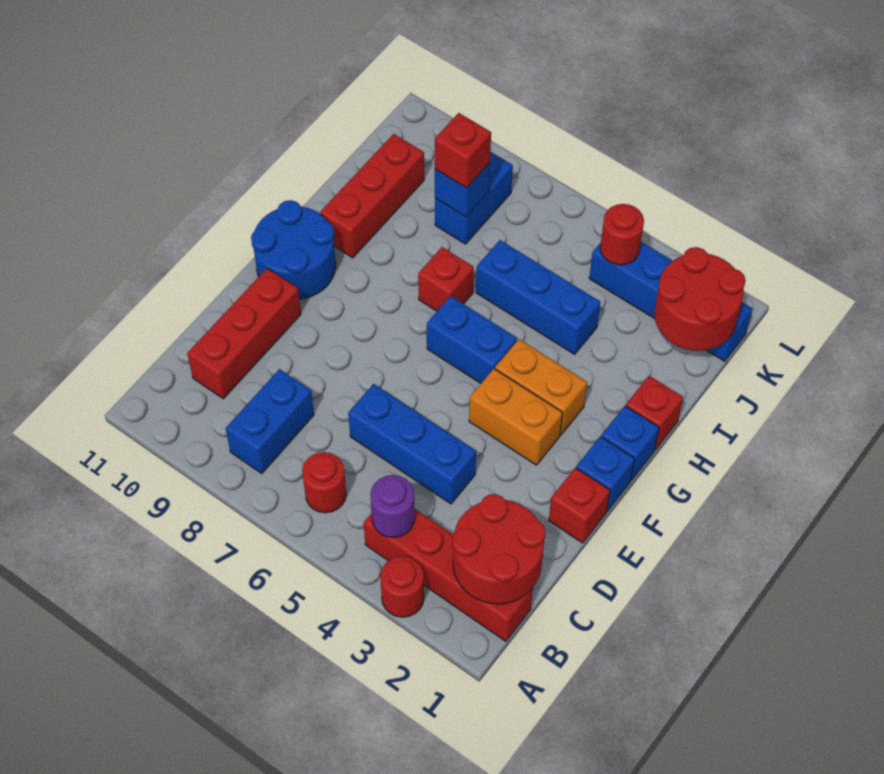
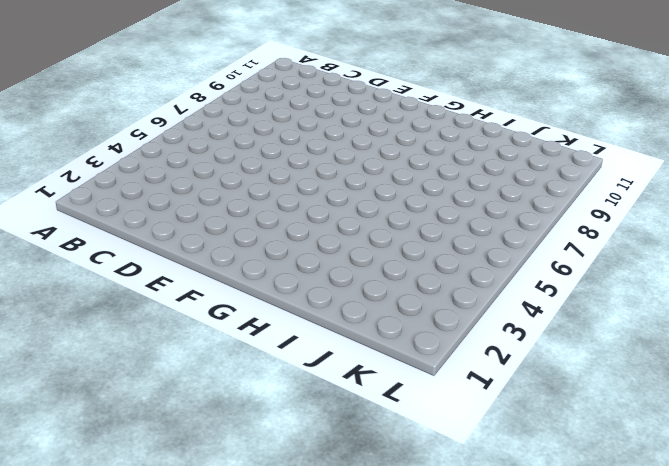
none -> red 1x1 round brick [380,556,424,617]
none -> red 1x4 brick [364,509,533,641]
none -> red 1x1 round brick [302,452,346,513]

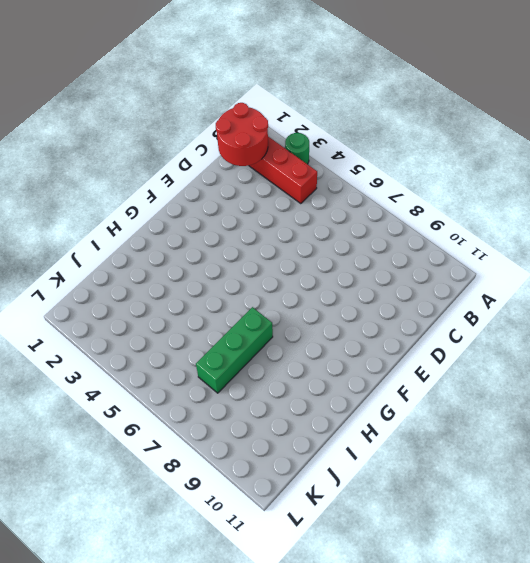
green 1x1 round brick [285,133,309,164] -> red 1x1 round brick [380,556,424,617]
green 1x3 brick [196,307,273,393] -> red 1x1 brick [418,247,474,311]
none -> red 1x1 round brick [302,452,346,513]
none -> blue 1x2 brick [226,369,314,473]
none -> red 1x3 brick [187,268,301,399]

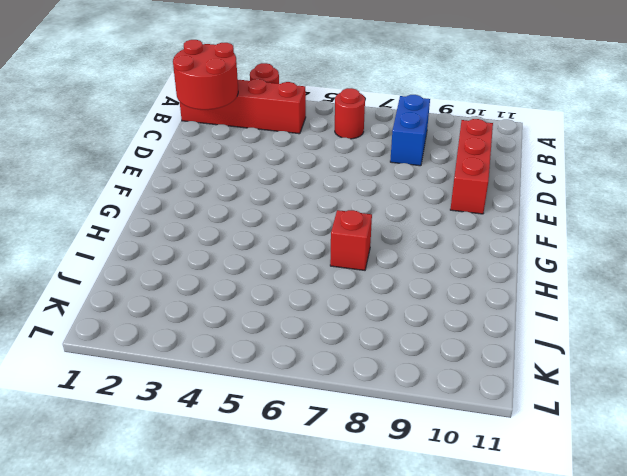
none -> blue 1x3 brick [348,384,476,504]
none -> red 1x1 brick [549,468,610,543]
none -> blue 1x1 brick [576,436,635,511]

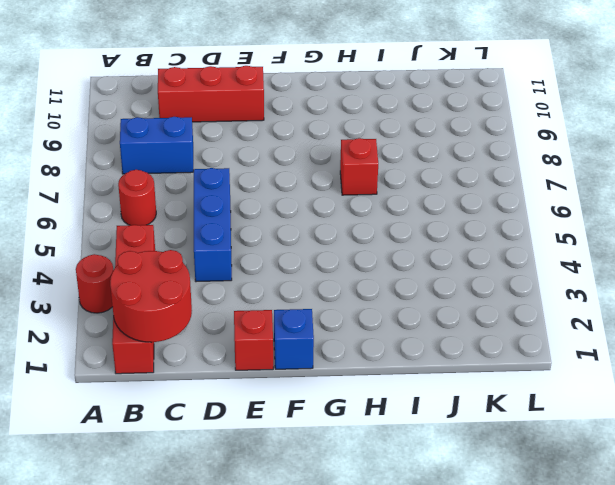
none -> orange 1x2 brick [469,369,563,465]
none -> blue 2x2 round brick [251,200,336,299]
none -> blue 1x1 brick [601,406,659,480]

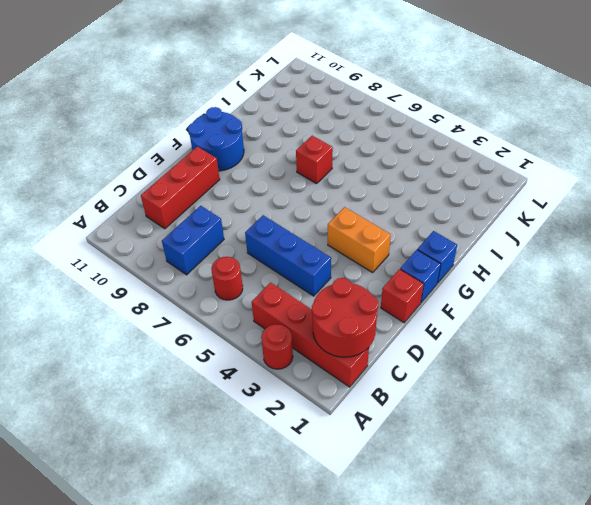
none -> orange 1x2 brick [495,339,587,435]
none -> blue 1x2 brick [427,296,517,383]
none -> red 1x1 brick [626,376,683,450]

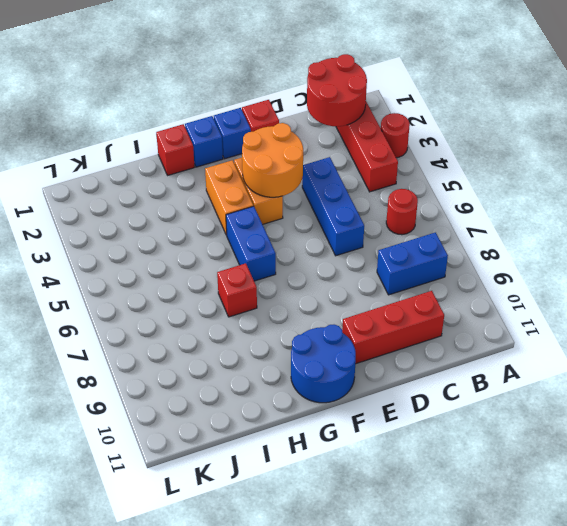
orange 2x2 round brick [242,123,303,197] -> none
none -> red 1x3 brick [320,134,424,258]
none -> blue 1x3 brick [476,240,600,354]
none -> blue 1x2 brick [435,152,513,244]

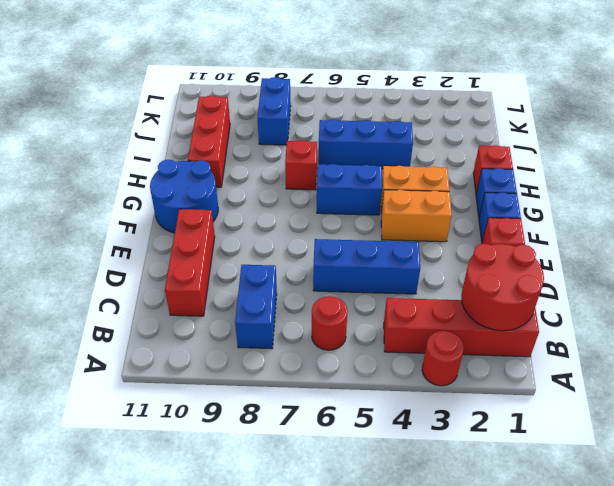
none -> blue 1x4 brick [589,242,753,361]
none -> purple 1x1 round brick [370,475,415,538]
none -> red 2x2 round brick [654,247,746,351]

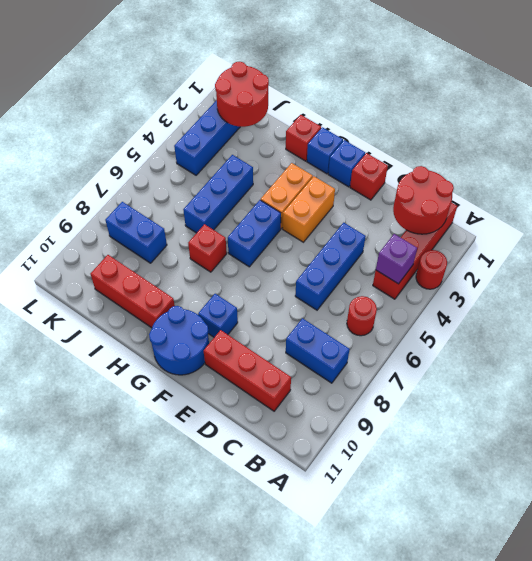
purple 1x1 brick [376,234,417,284] -> purple 1x1 round brick [370,475,415,538]
blue 1x1 brick [198,294,238,337] -> blue 1x1 brick moved to [435,163,490,217]
none -> red 1x1 round brick [600,204,644,265]
none -> red 1x1 brick [435,113,491,188]

